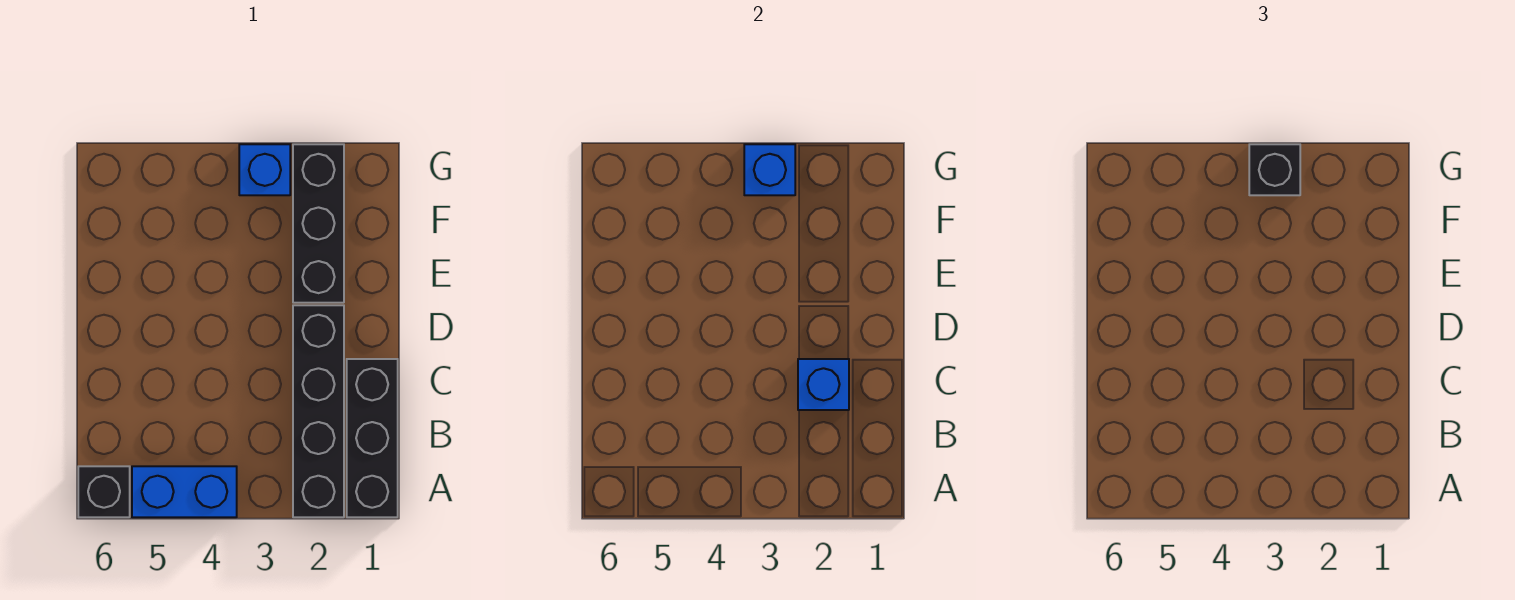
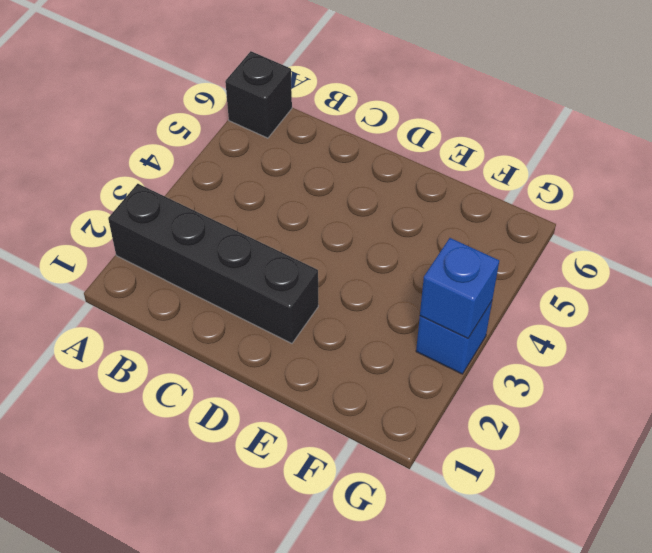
none -> black 1x3 brick [347,359,398,517]
none -> blue 1x2 brick [132,466,237,517]

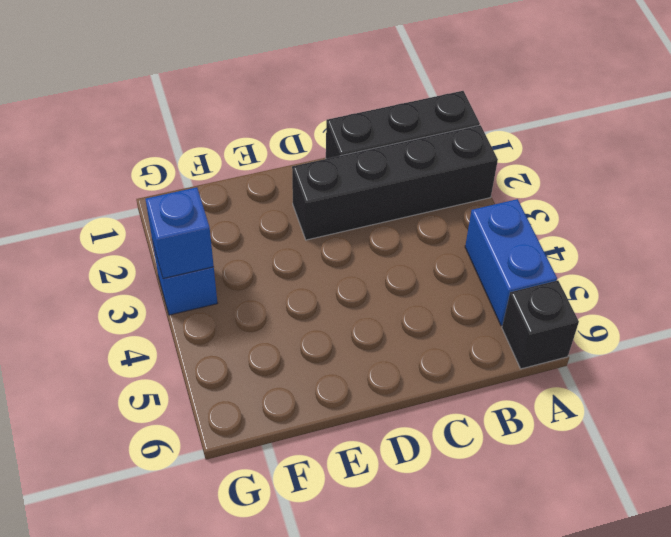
none -> black 1x3 brick [293,144,344,303]
none -> blue 1x1 brick [798,359,849,410]

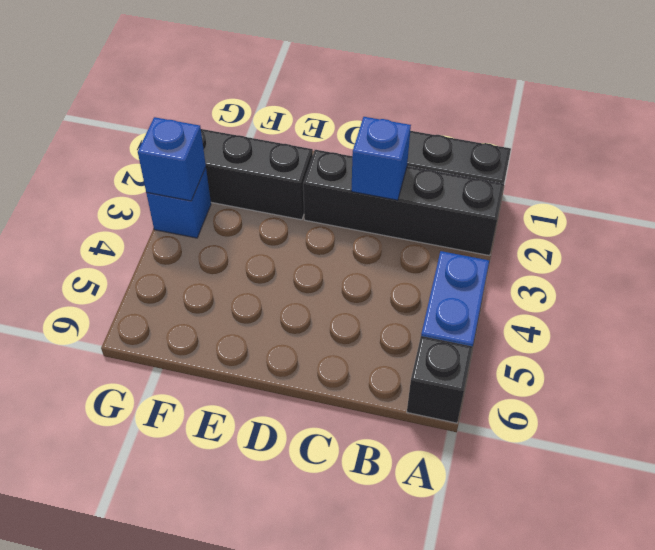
none -> black 1x1 brick [1249,144,1300,195]

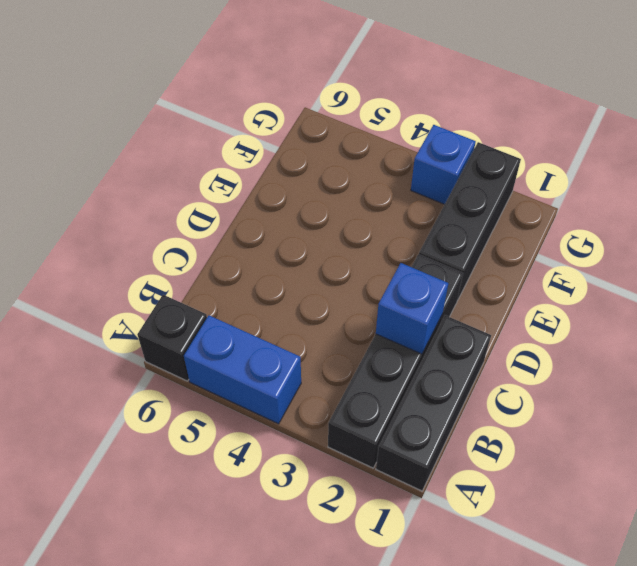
none -> blue 1x1 brick [744,144,795,195]
none -> black 1x1 brick [1249,144,1300,195]

